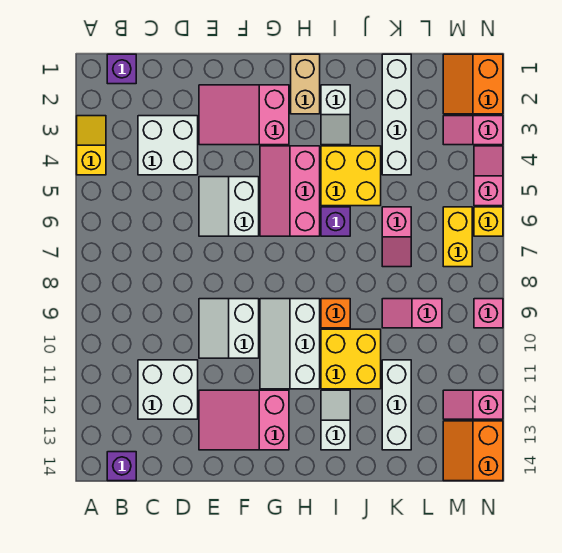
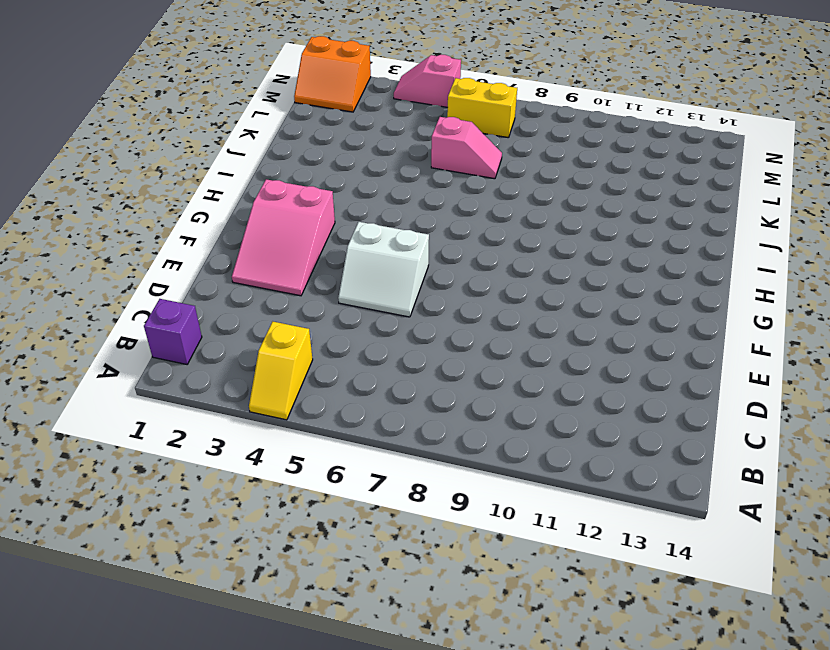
yellow 1x2 slope [249,322,313,420] -> yellow 1x2 slope turned to [77,116,106,175]
none -> purple 1x1 brick [107,452,136,481]
none -> white 2x2 brick [138,116,198,175]
none -> white 2x2 brick [138,360,198,419]
none -> white 2x2 slope [199,299,259,358]

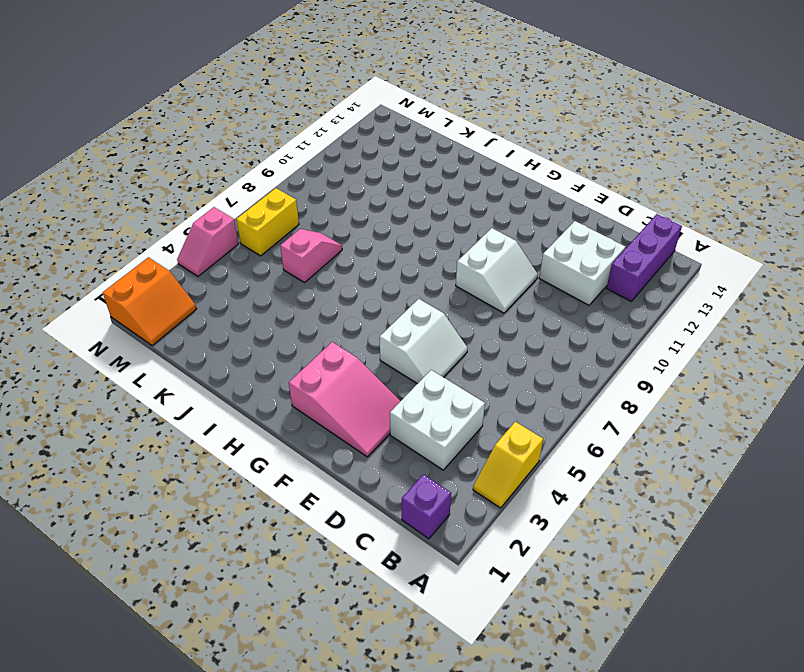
purple 1x3 brick [606,214,682,301] -> purple 1x1 brick [107,452,136,481]
none -> pink 2x3 slope [199,390,289,450]
none -> pink 2x3 slope [260,146,320,236]
none -> white 2x3 slope [260,299,320,389]
none -> tan 1x2 brick [291,54,320,114]

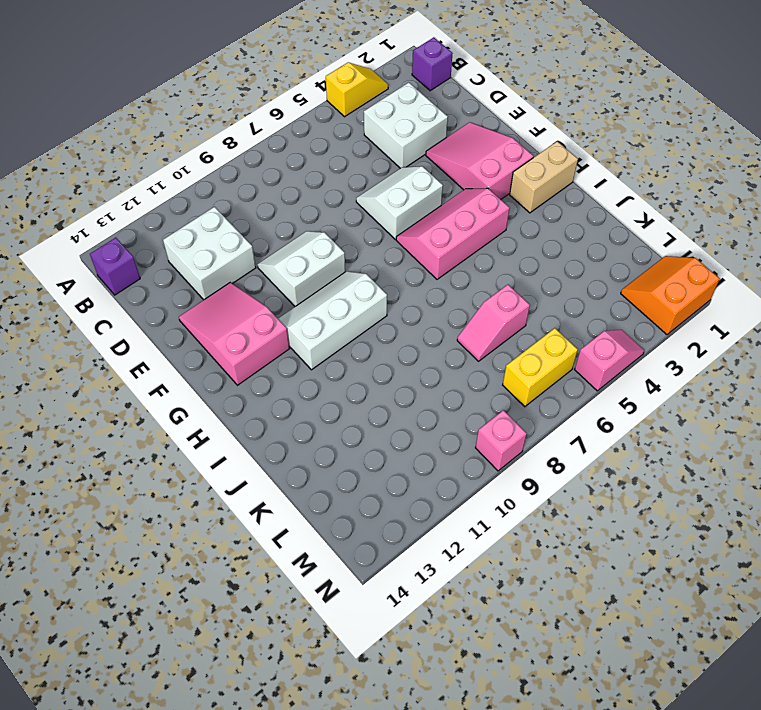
none -> white 1x2 slope [321,85,350,145]
none -> yellow 2x2 brick [321,146,381,206]
none -> purple 1x1 brick [321,207,350,236]
none -> orange 1x1 brick [321,299,350,328]

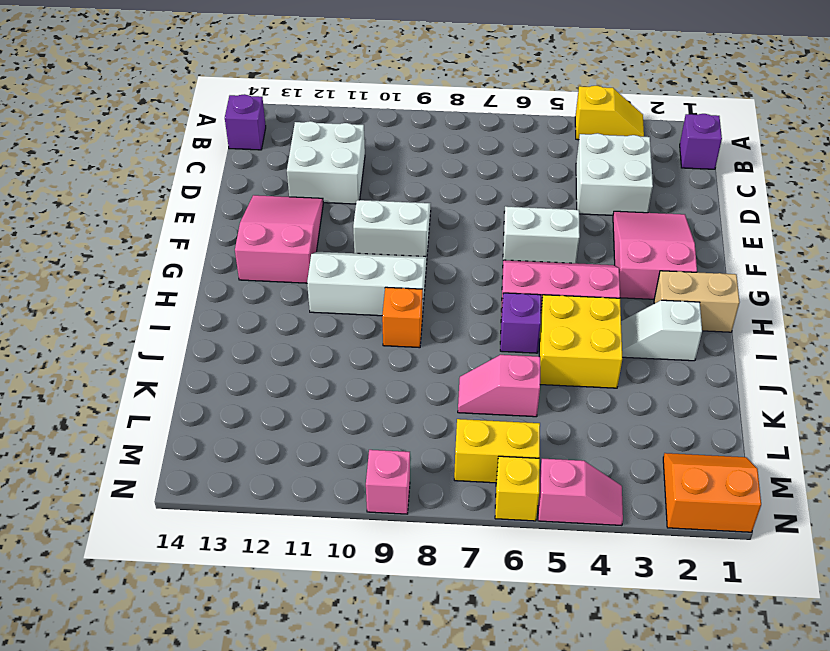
none -> yellow 2x2 brick [321,329,381,389]
none -> white 1x2 slope [321,390,350,450]
none -> white 1x4 brick [382,54,411,175]
none -> pink 1x2 slope [382,299,442,328]

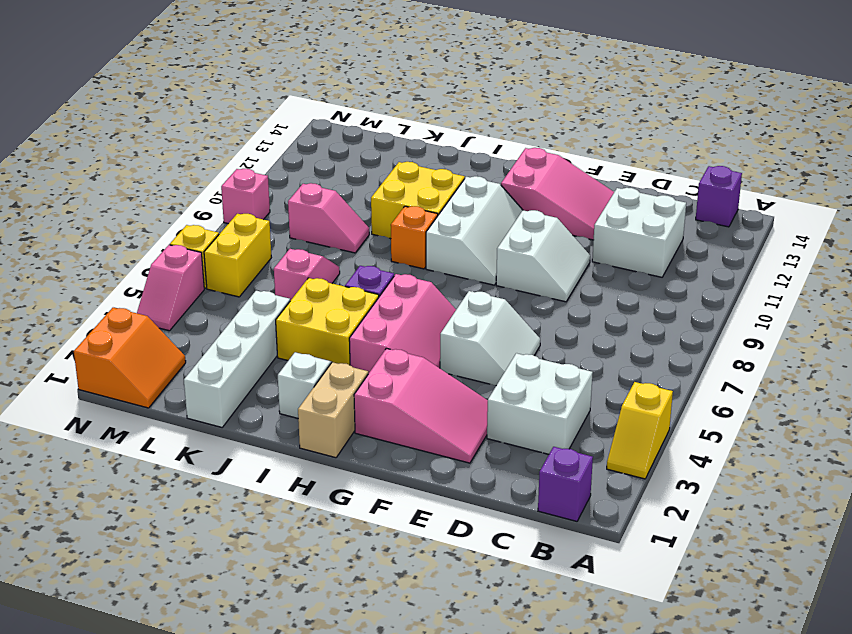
none -> white 1x2 slope [321,390,350,450]
none -> white 1x3 brick [382,360,411,450]
none -> pink 1x2 slope [443,116,503,145]
none -> pink 1x2 slope [443,390,503,419]

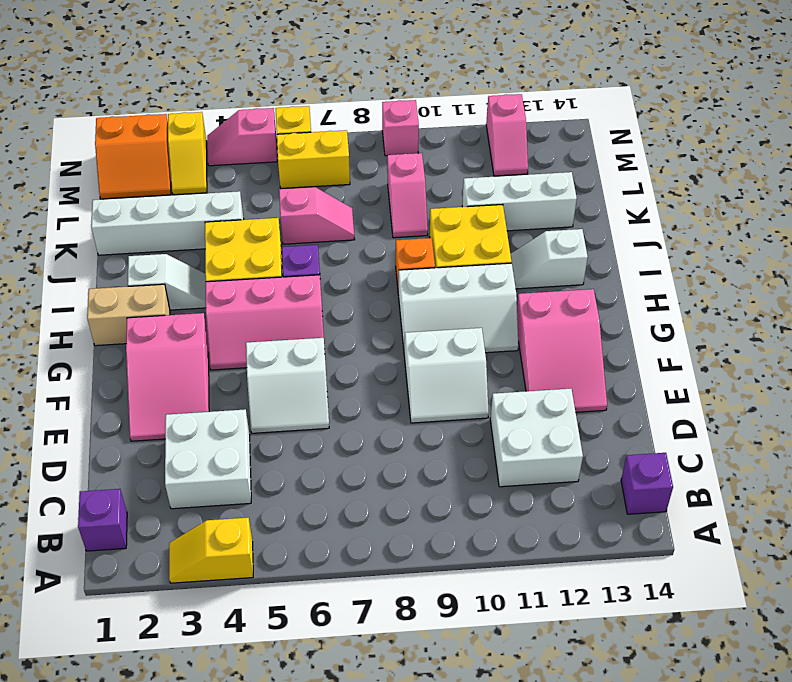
yellow 1x2 slope [168,112,207,195] -> pink 1x2 slope [443,116,503,145]
none -> orange 2x2 slope [443,421,503,481]

